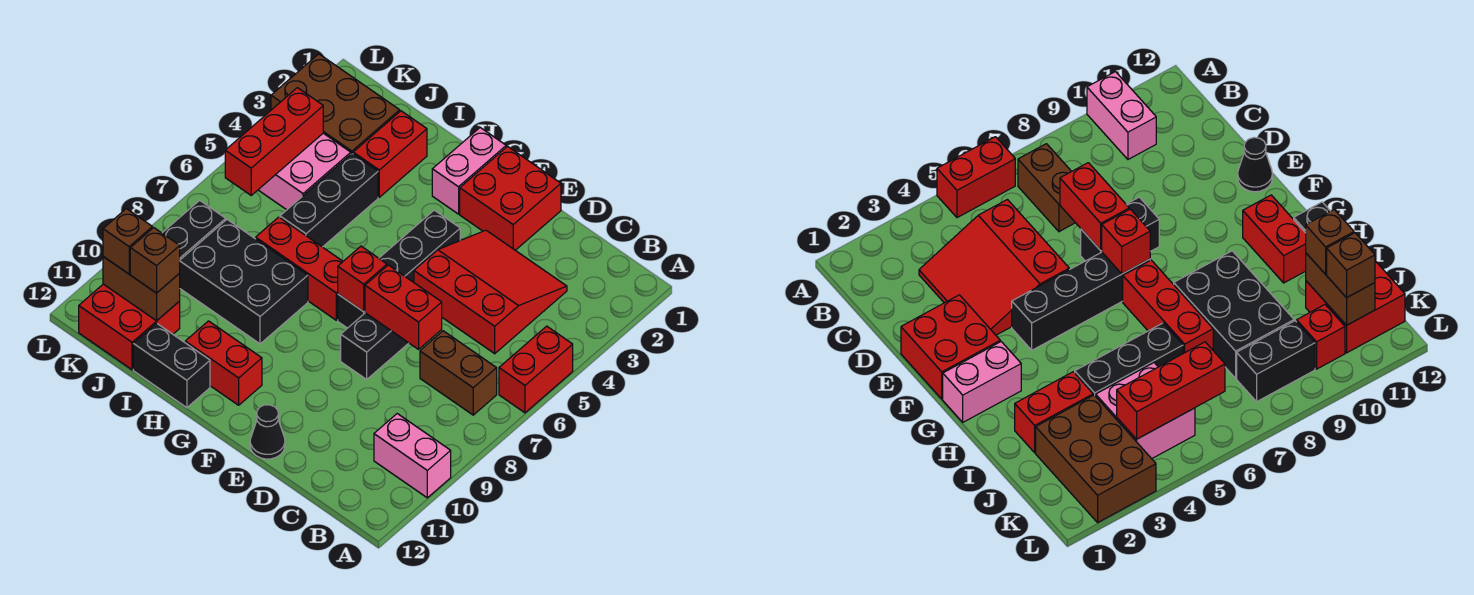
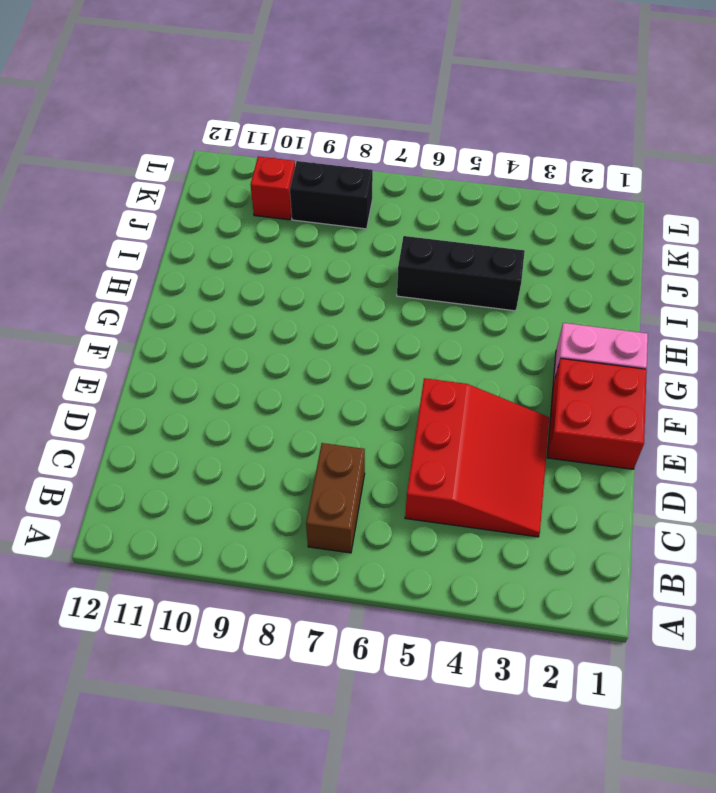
none -> red 1x2 brick [499,326,573,413]
none -> pink 1x2 brick [374,414,451,498]
none -> black 1x2 brick [341,313,408,379]

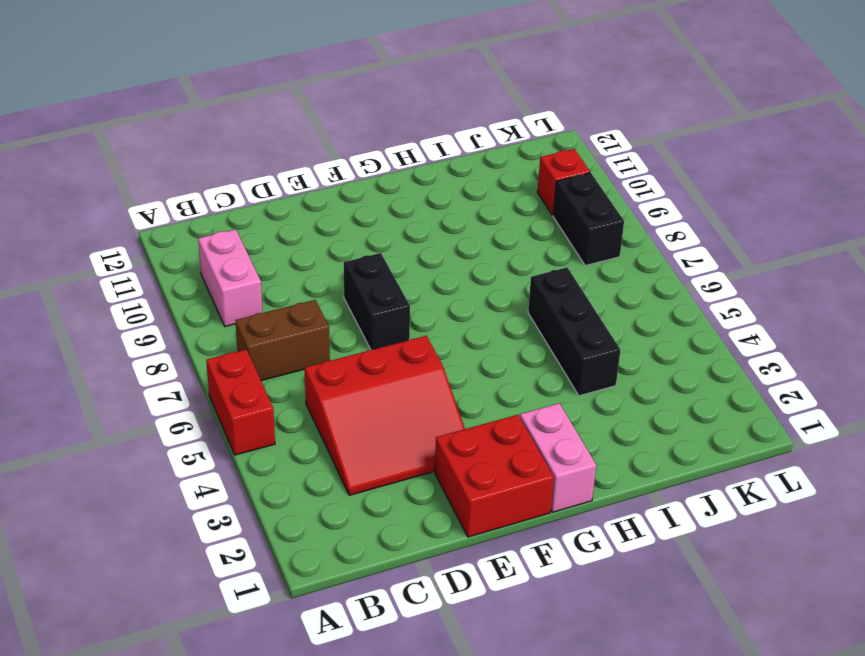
pink 1x2 brick [198,229,263,327] -> pink 1x2 brick turned to [374,414,451,498]
none -> black 1x1 cone [250,405,285,459]
none -> black 1x4 brick [338,210,460,328]
none -> red 1x3 brick [256,217,343,320]

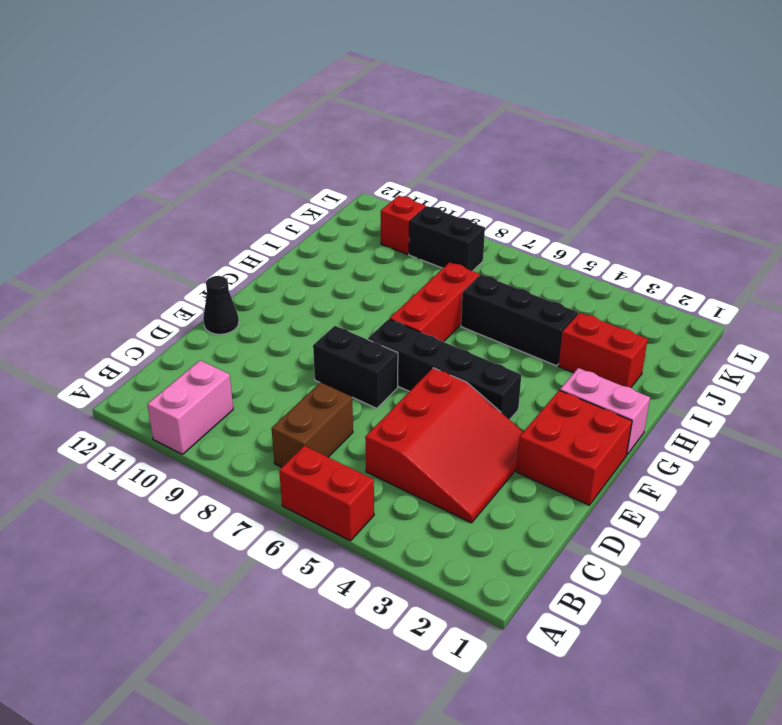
none -> red 1x2 brick [185,321,262,405]
none -> black 2x3 brick [180,220,308,344]
none -> black 1x2 brick [133,323,210,408]

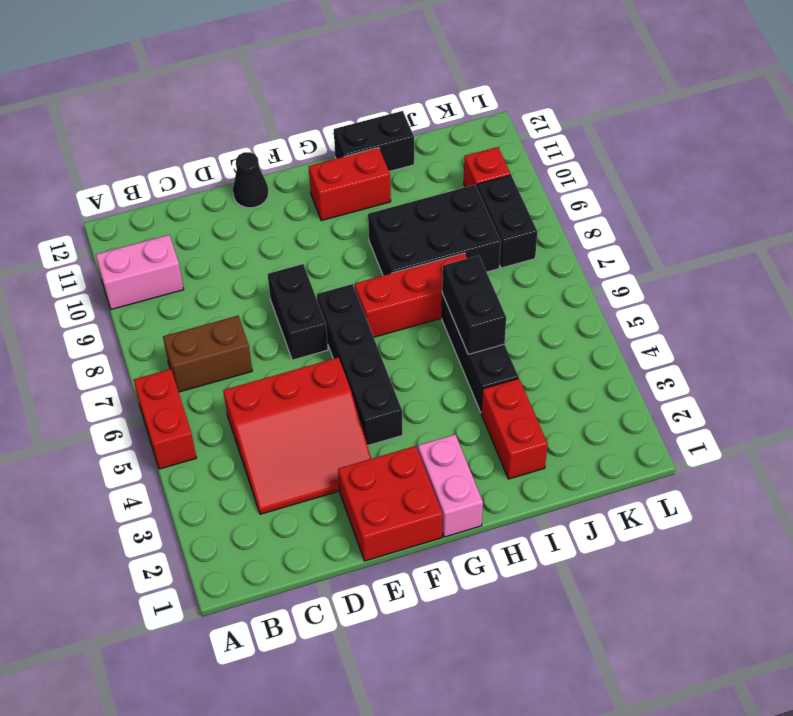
black 1x2 brick [442,256,506,354] -> none
none -> brown 2x3 brick [271,54,400,154]
none -> pink 2x2 brick [258,133,351,210]
none -> red 2x2 brick [79,284,180,370]

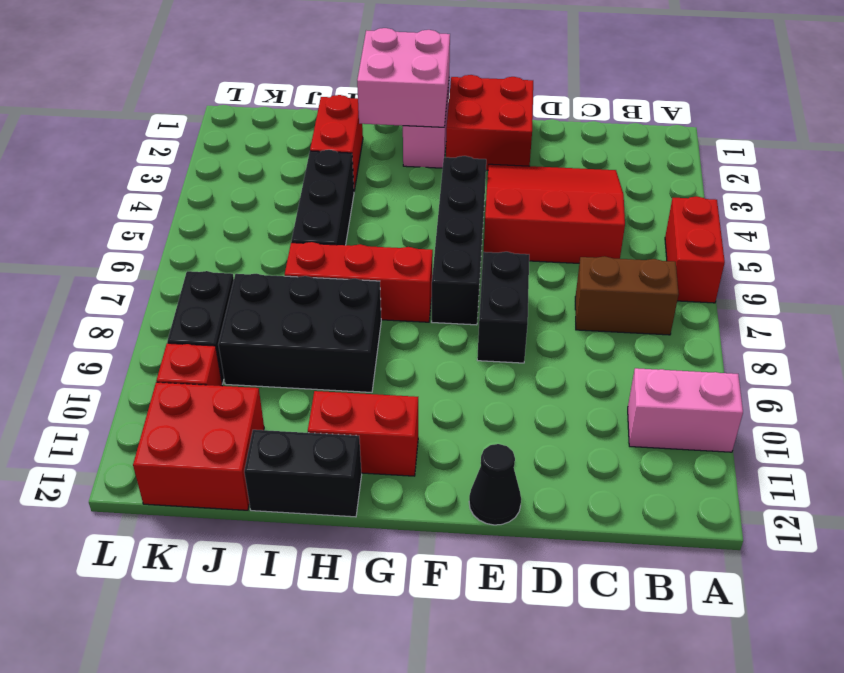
pink 2x2 brick [357,28,450,127] -> pink 2x2 brick moved to [258,133,351,210]
none -> brown 2x3 brick [271,54,400,154]
none -> red 1x2 brick [365,265,442,349]
none -> red 1x1 brick [338,246,387,312]

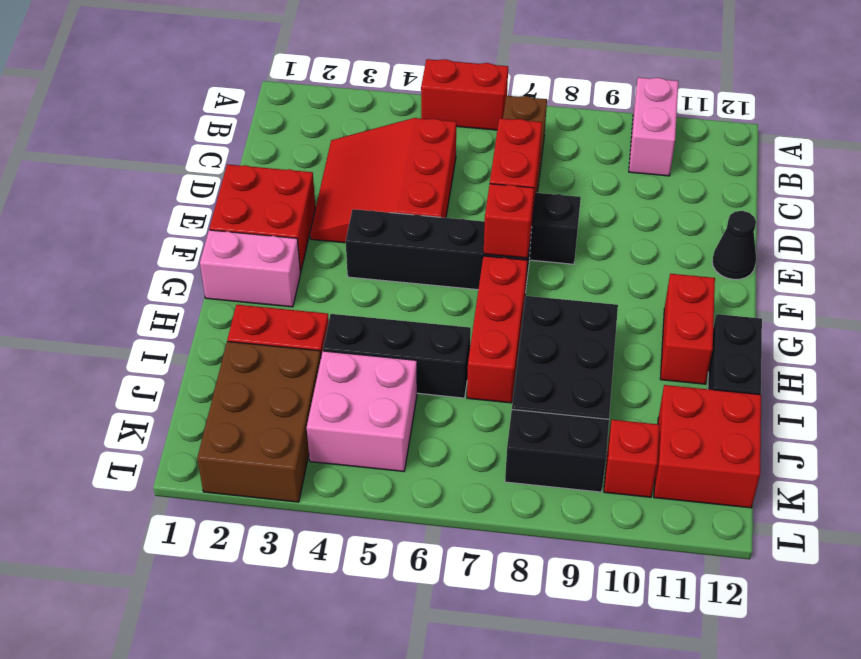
none -> brown 1x2 brick [103,257,180,321]
none -> red 1x3 brick [225,88,323,195]
none -> brown 1x1 brick [130,228,180,293]

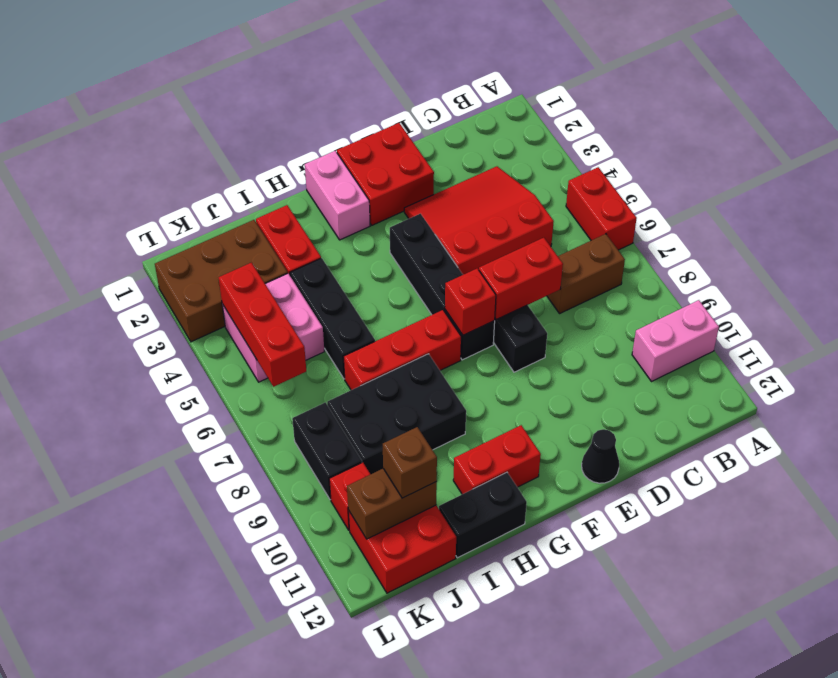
none -> brown 1x1 brick [103,209,152,274]

